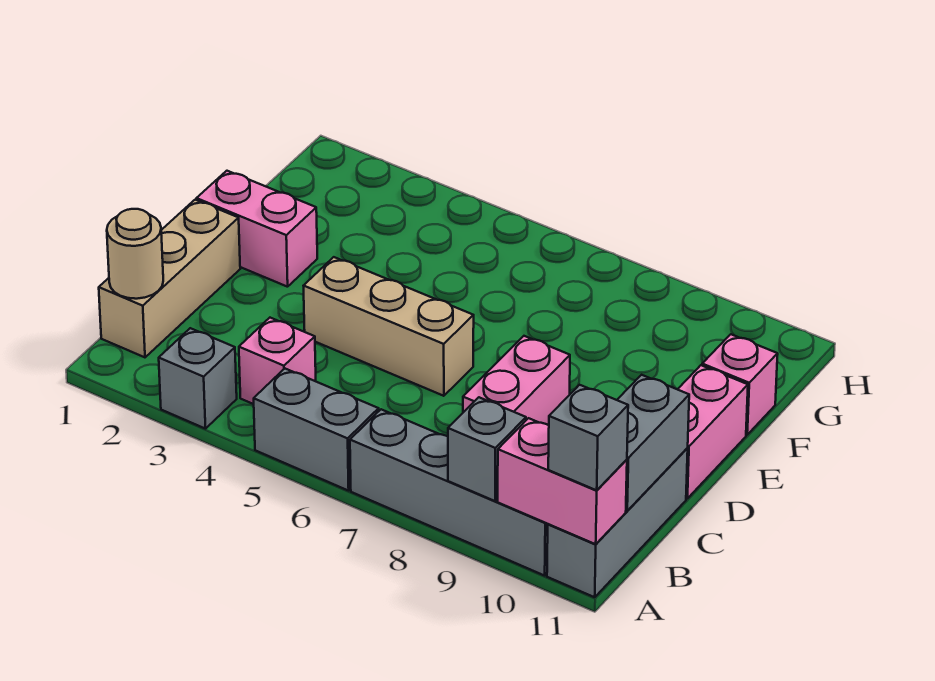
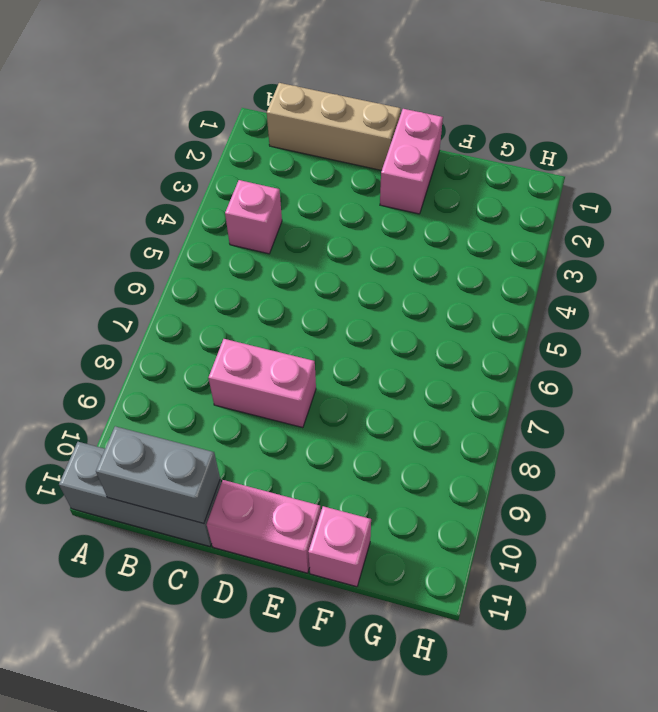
none -> grey 1x1 brick [159,328,237,429]
none -> grey 1x2 brick [254,369,379,491]
none -> grey 1x4 brick [350,409,548,576]

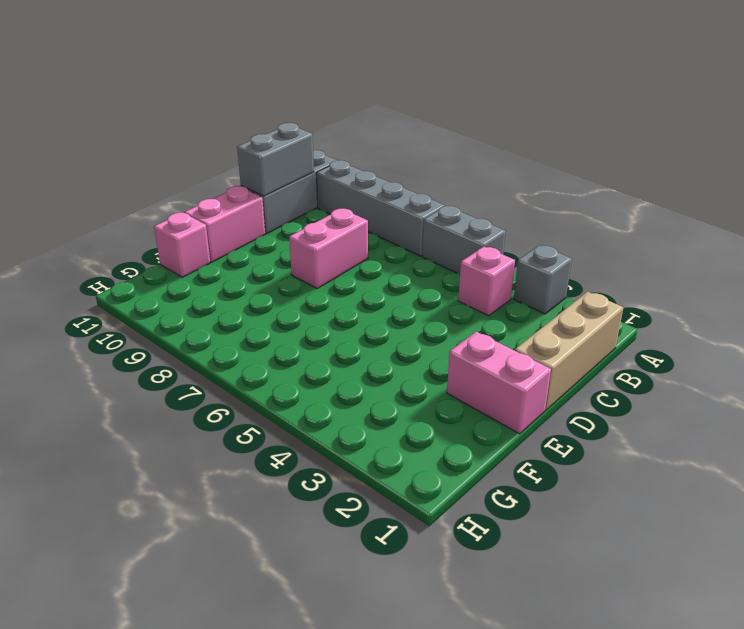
none -> tan 1x3 brick [304,257,474,396]
none -> grey 1x1 brick [448,397,526,501]
none -> pink 1x2 brick [498,418,627,544]

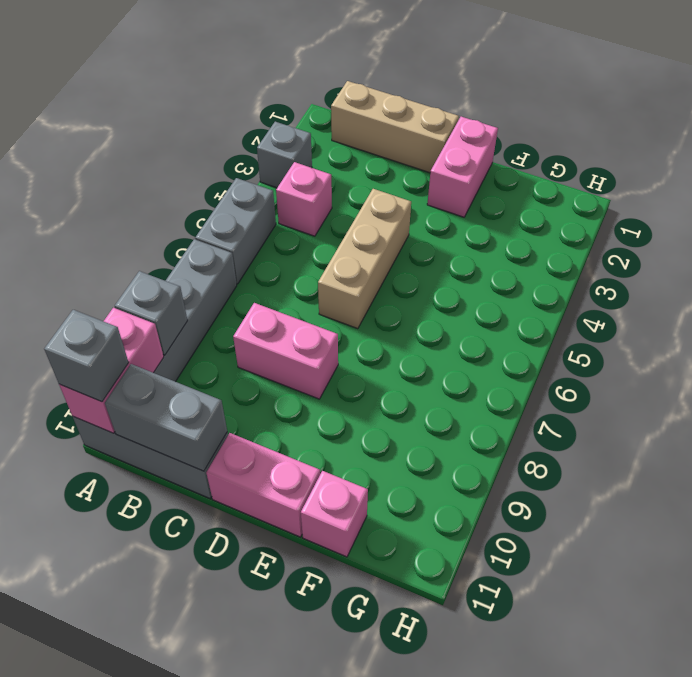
none -> tan 1x1 round brick [107,209,163,299]

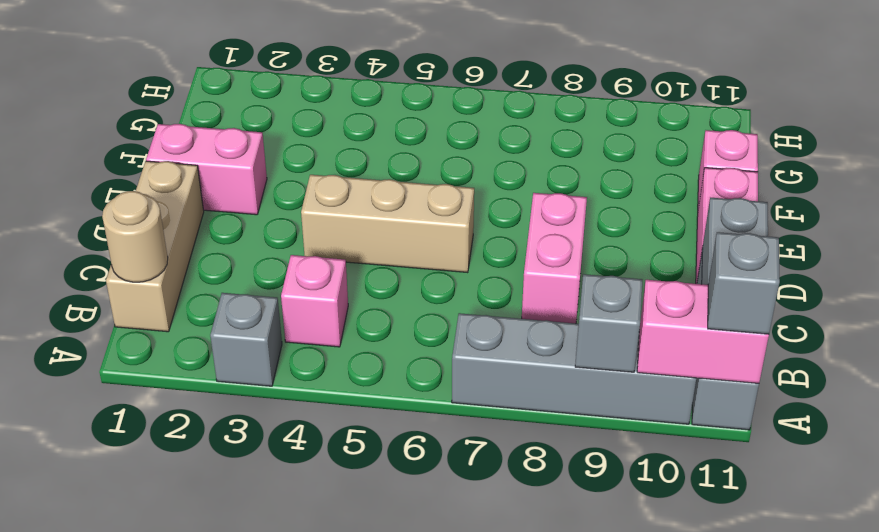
none -> grey 1x2 brick [254,369,379,491]

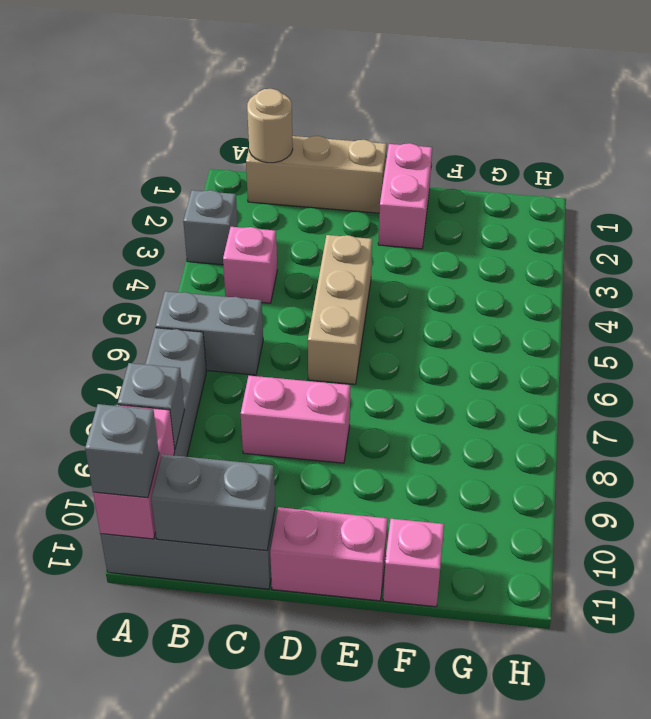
grey 1x2 brick [156,291,263,375] -> grey 1x2 brick turned to [254,369,379,491]

